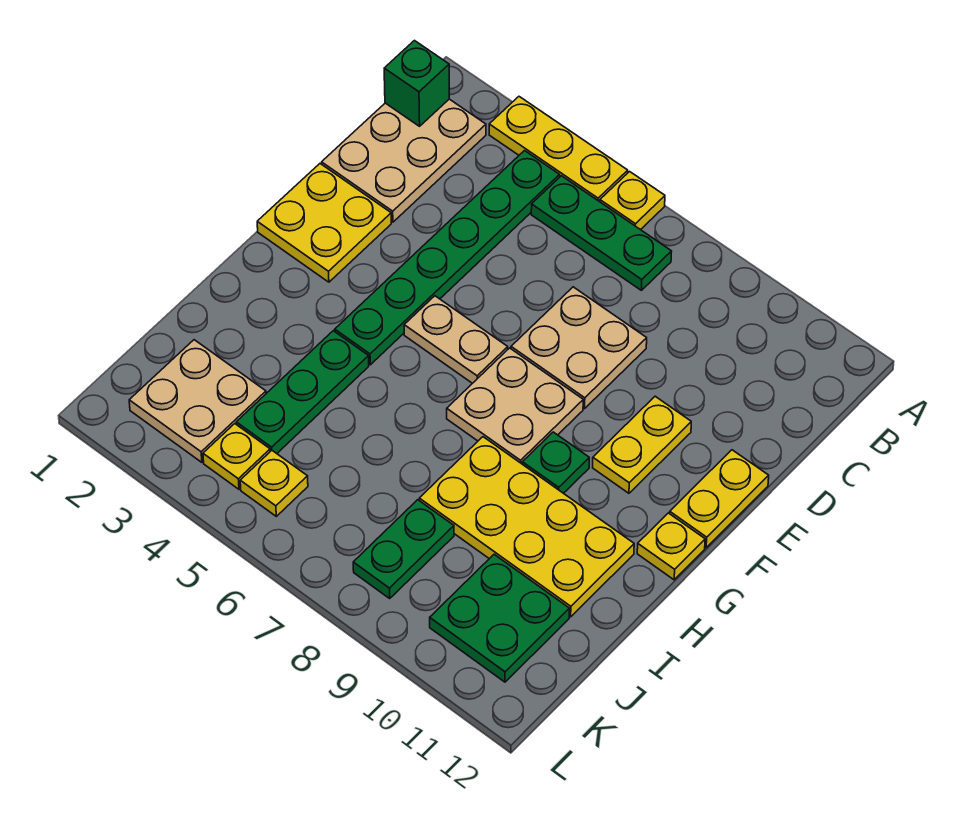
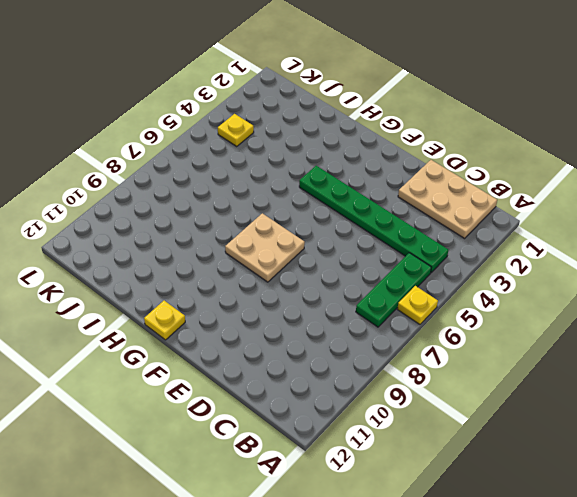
none -> yellow 1x3 plate [489,97,628,202]
none -> tan 2x2 plate [511,287,647,408]
none -> yellow 2x2 plate [257,164,391,282]

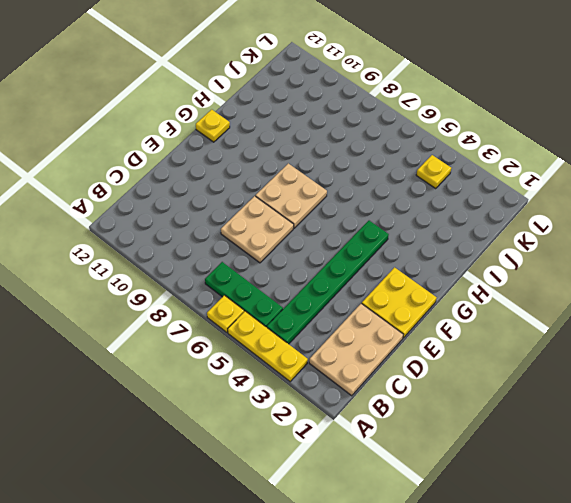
none -> yellow 1x2 plate [593,396,691,493]
none -> yellow 1x2 plate [670,450,769,548]
none -> tan 1x2 plate [404,296,508,383]

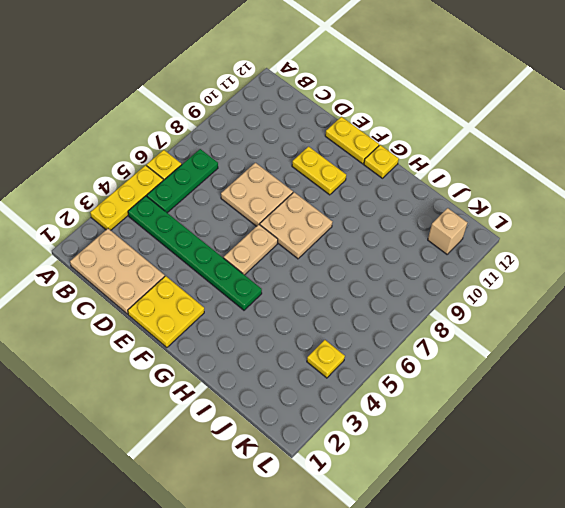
tan 1x1 brick [428,208,468,254] -> green 2x2 plate [430,554,569,682]
none -> green 1x1 plate [522,432,589,493]
none -> green 1x3 plate [236,331,369,453]
none -> yellow 2x4 plate [419,437,634,617]

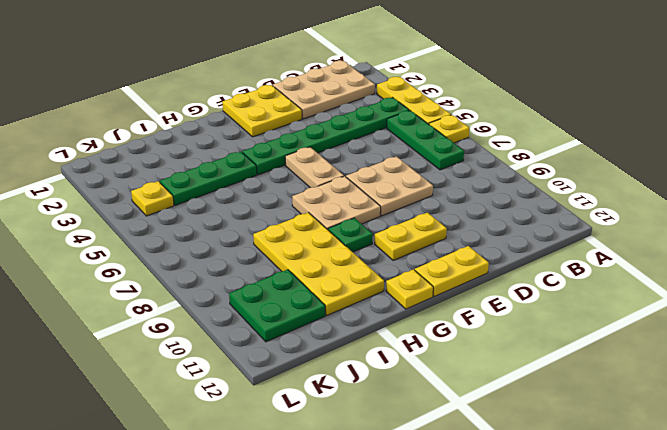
none -> tan 2x2 plate [129,340,266,462]
none -> green 1x2 plate [353,500,454,598]
none -> yellow 1x1 plate [240,451,308,516]

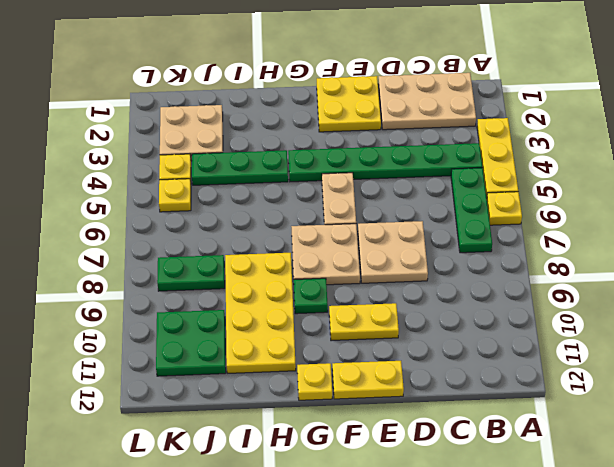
none -> green 1x1 brick [384,41,449,126]

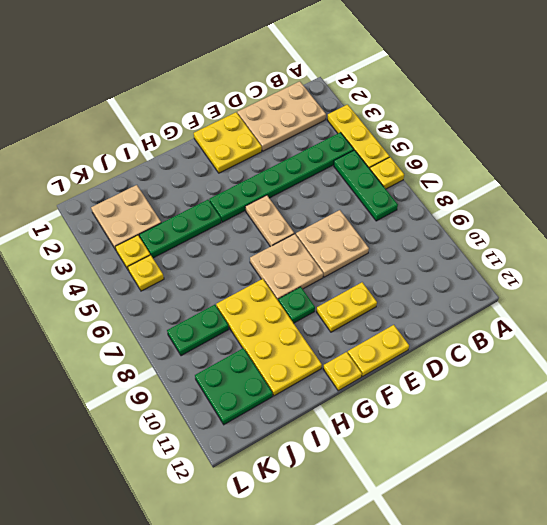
none -> green 1x1 brick [384,41,449,126]

